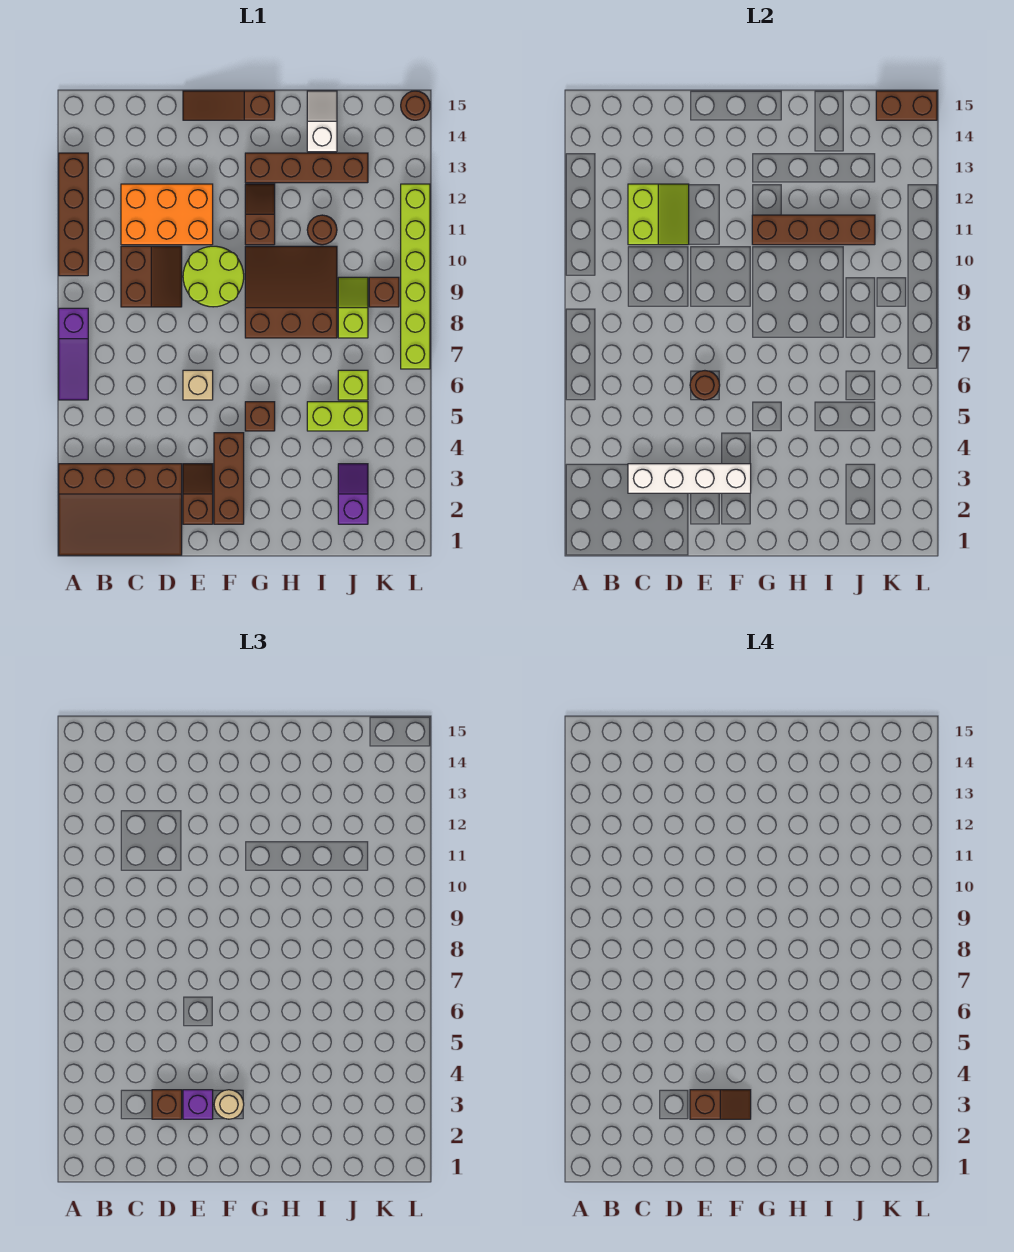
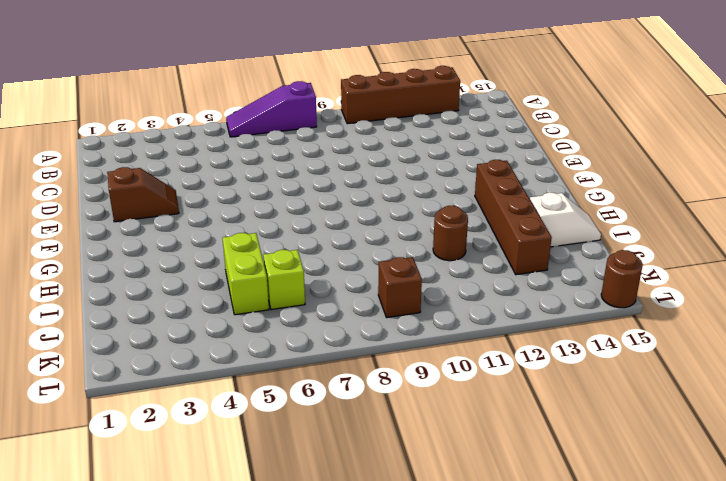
none -> brown 3x4 slope [59,464,182,555]
none -> brown 2x2 slope [121,246,182,307]
none -> orange 2x3 brick [121,184,213,245]
none -> tan 1x1 brick [183,370,213,400]

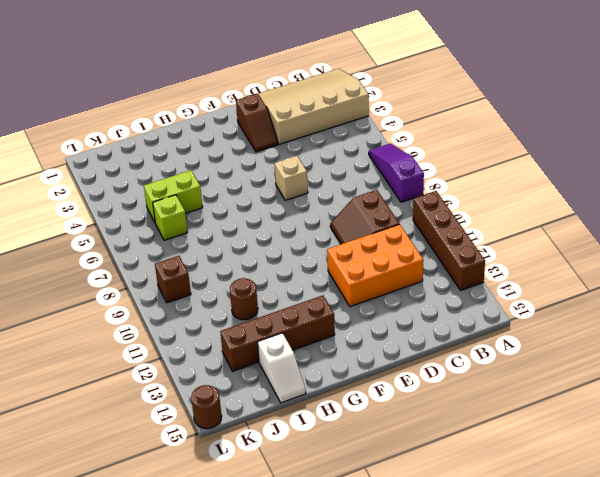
tan 3x4 slope [259,69,369,144] -> brown 3x4 slope [59,464,182,555]
none -> lime 2x2 round brick [183,246,244,307]
none -> brown 1x3 slope [183,91,275,120]
none -> brown 1x3 brick [214,433,244,524]
none -> brown 1x1 brick [245,402,275,431]

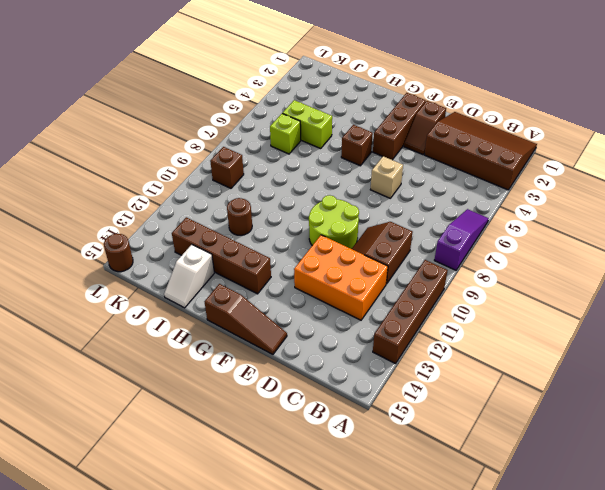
none -> brown 3x3 slope [245,246,337,338]
none -> brown 1x2 slope [245,184,275,245]
none -> purple 1x2 slope [338,464,368,524]
none -> lime 1x2 slope [338,277,368,338]

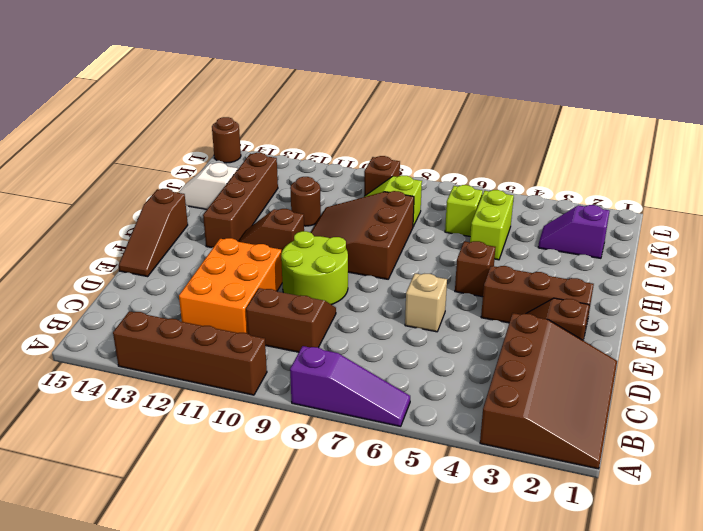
none -> lime 1x6 brick [401,184,430,369]
none -> white 1x4 brick [628,464,751,493]
none -> lime 2x2 slope [628,184,689,245]
none -> brown 1x1 round brick [690,371,720,400]

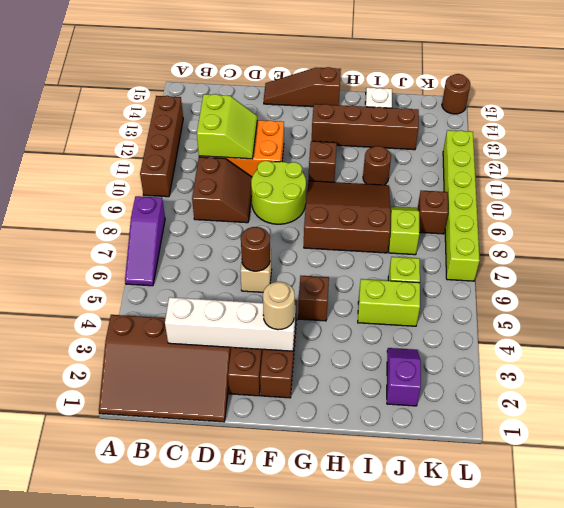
none -> brown 1x4 brick [752,215,875,245]
none -> brown 1x2 brick [876,91,937,120]
none -> brown 1x1 brick [152,1090,182,1119]
none -> purple 1x1 brick [183,1090,213,1119]

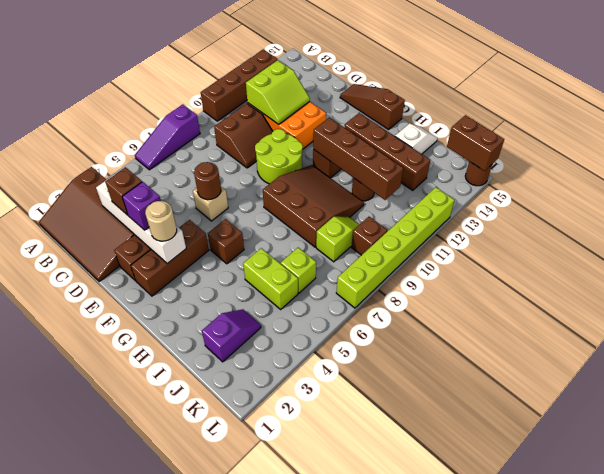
none -> brown 1x2 slope [690,1090,751,1119]

